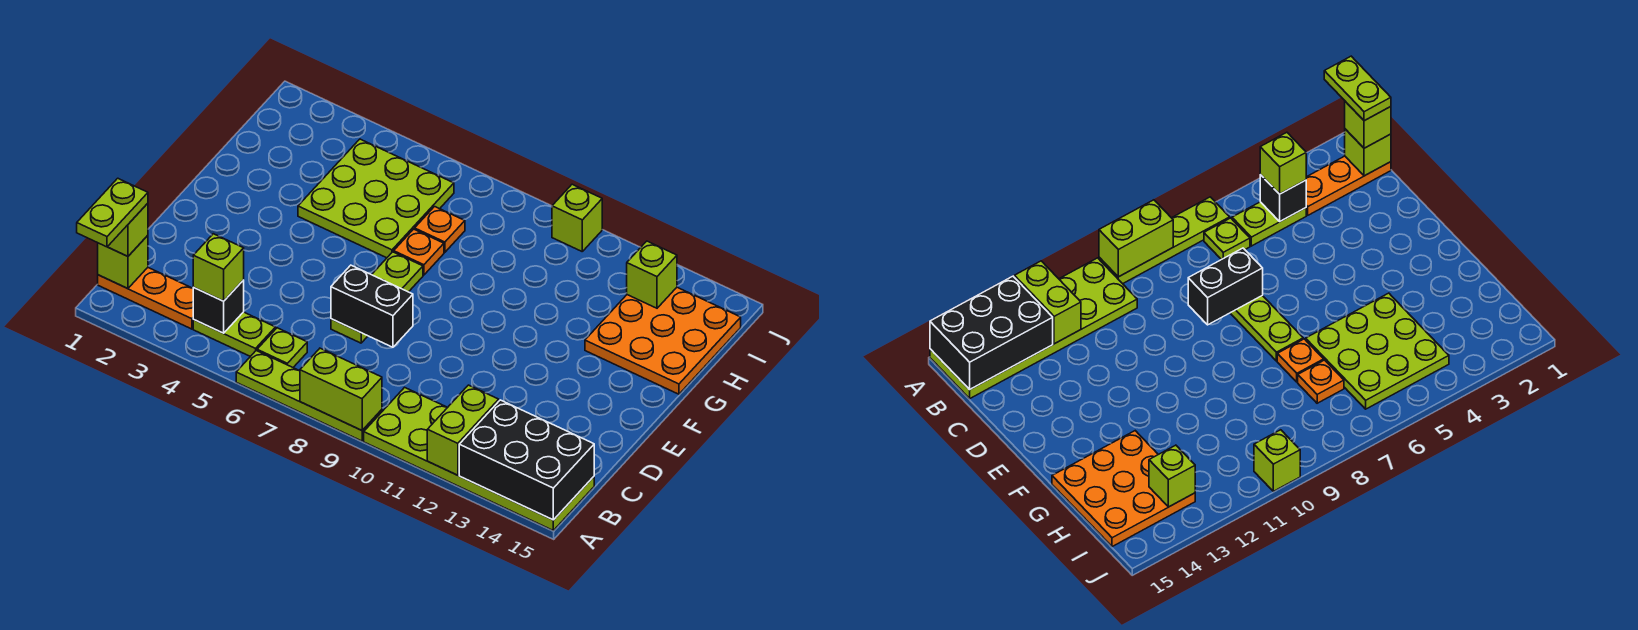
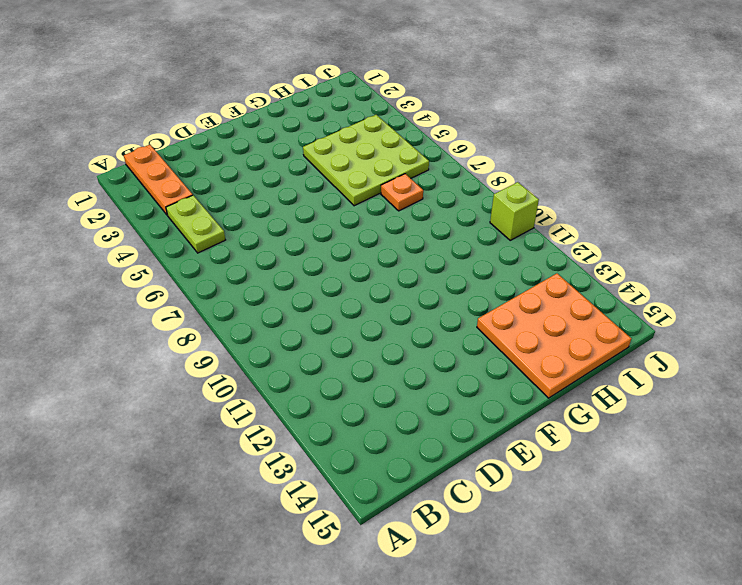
none -> lime 1x4 plate [236,351,382,441]
none -> lime 2x6 plate [364,387,594,530]
none -> lime 1x1 plate [257,328,307,367]

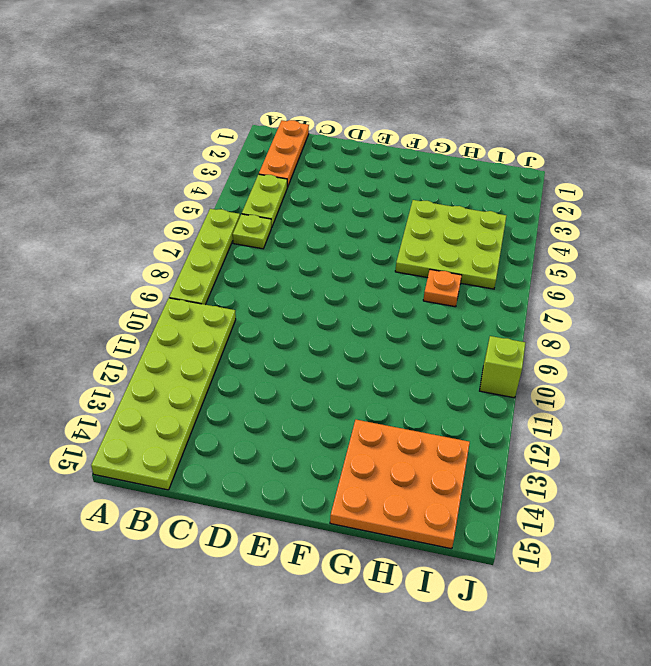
none -> lime 1x3 plate [331,252,423,343]
none -> orange 1x1 plate [394,229,444,275]
none -> lime 1x2 brick [300,348,382,430]

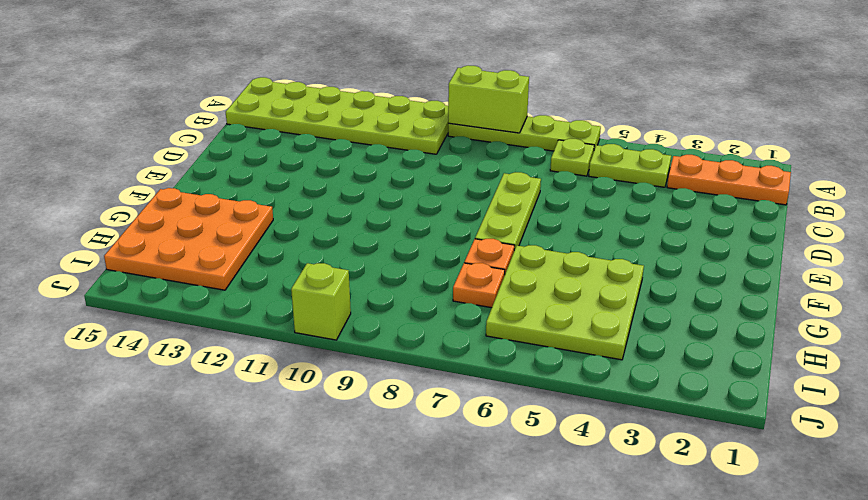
none -> lime 1x2 brick [427,385,499,475]
none -> black 2x3 brick [459,400,594,520]
none -> lime 1x1 brick [98,235,148,289]

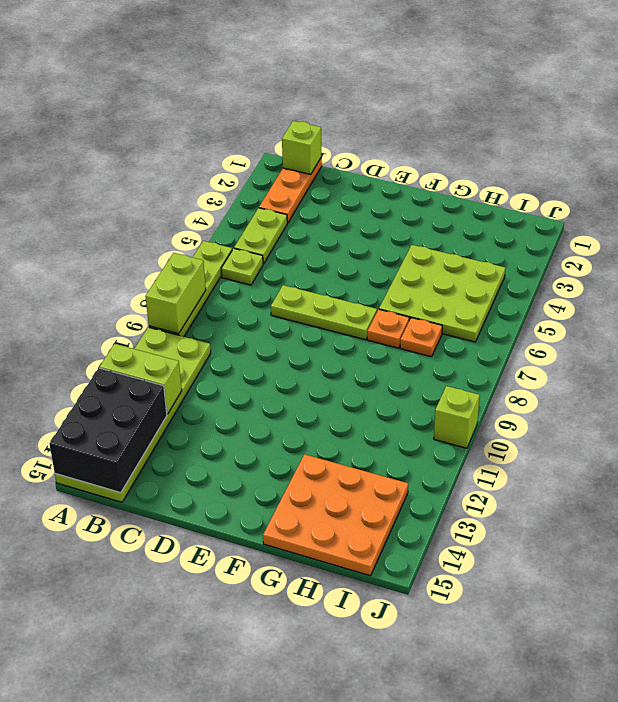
none -> black 1x1 brick [193,280,244,333]
none -> black 1x2 brick [331,265,413,347]
none -> lime 1x1 brick [627,241,677,308]

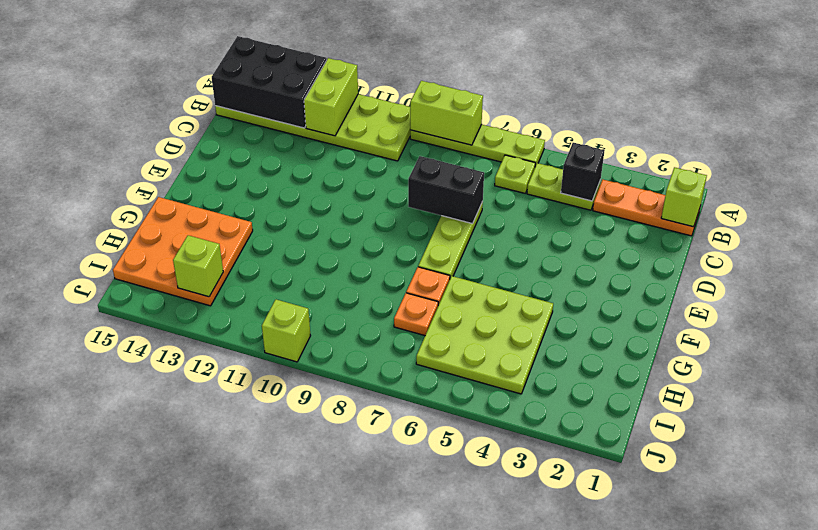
none -> lime 1x1 brick [108,203,148,256]
none -> lime 1x1 brick [193,234,244,301]
none -> lime 1x2 plate [77,178,148,247]

